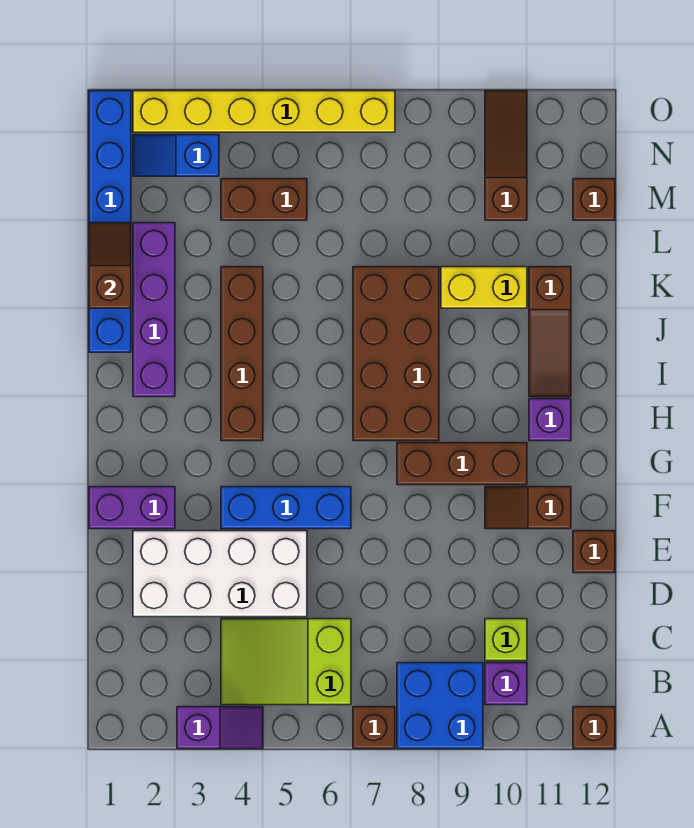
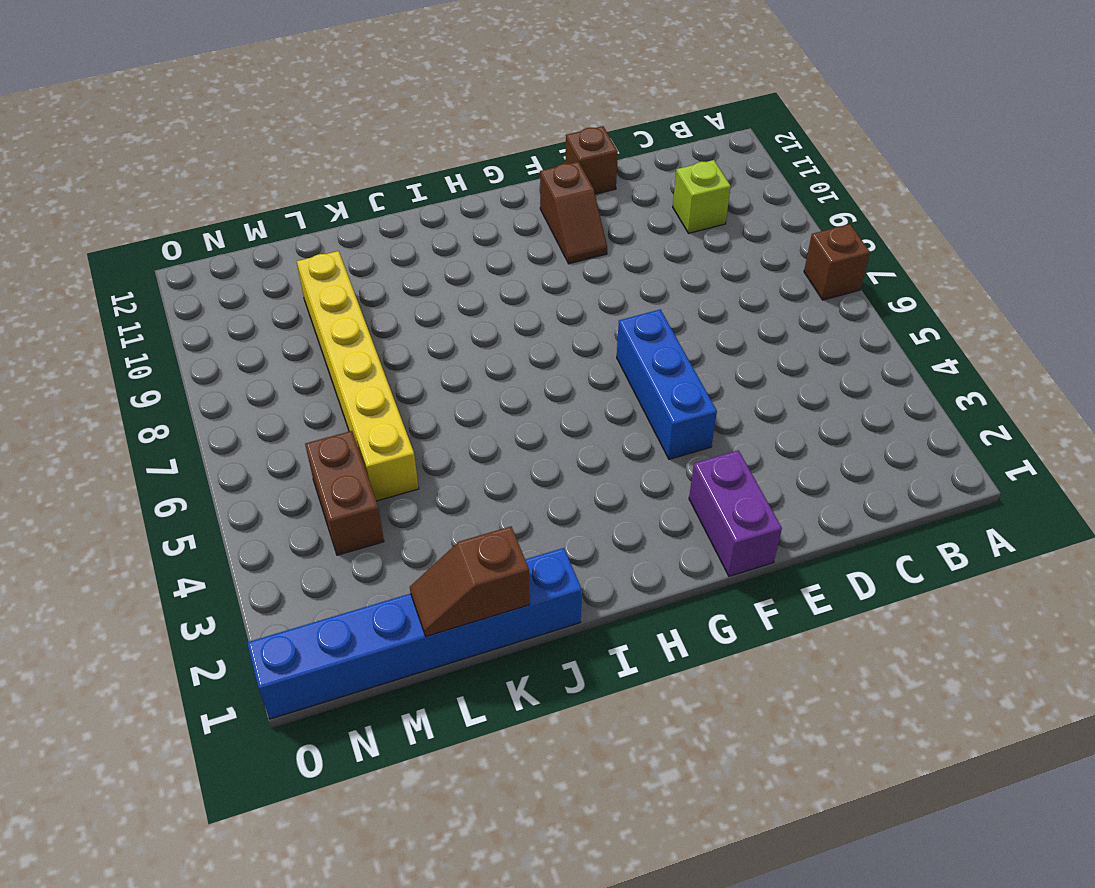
yellow 1x6 brick [297,251,419,501] -> yellow 1x6 brick moved to [133,91,395,132]
none -> purple 1x2 slope [177,707,263,749]
none -> blue 2x2 brick [397,663,483,749]
none -> brown 1x1 brick [573,707,615,749]

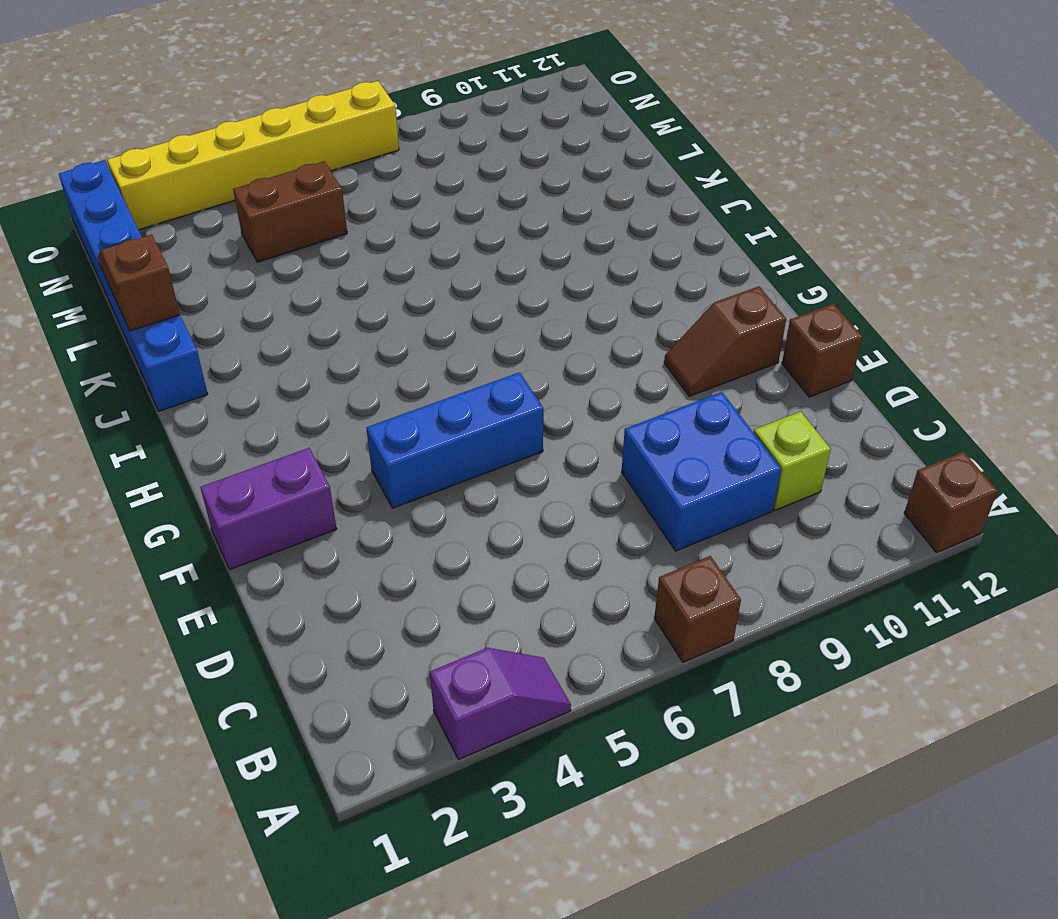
blue 2x2 brick [622,392,781,551] -> blue 2x2 brick moved to [397,663,483,749]
none -> lime 2x3 slope [221,619,351,705]
none -> purple 1x1 brick [485,663,527,705]
none -> white 2x4 brick [133,531,307,617]

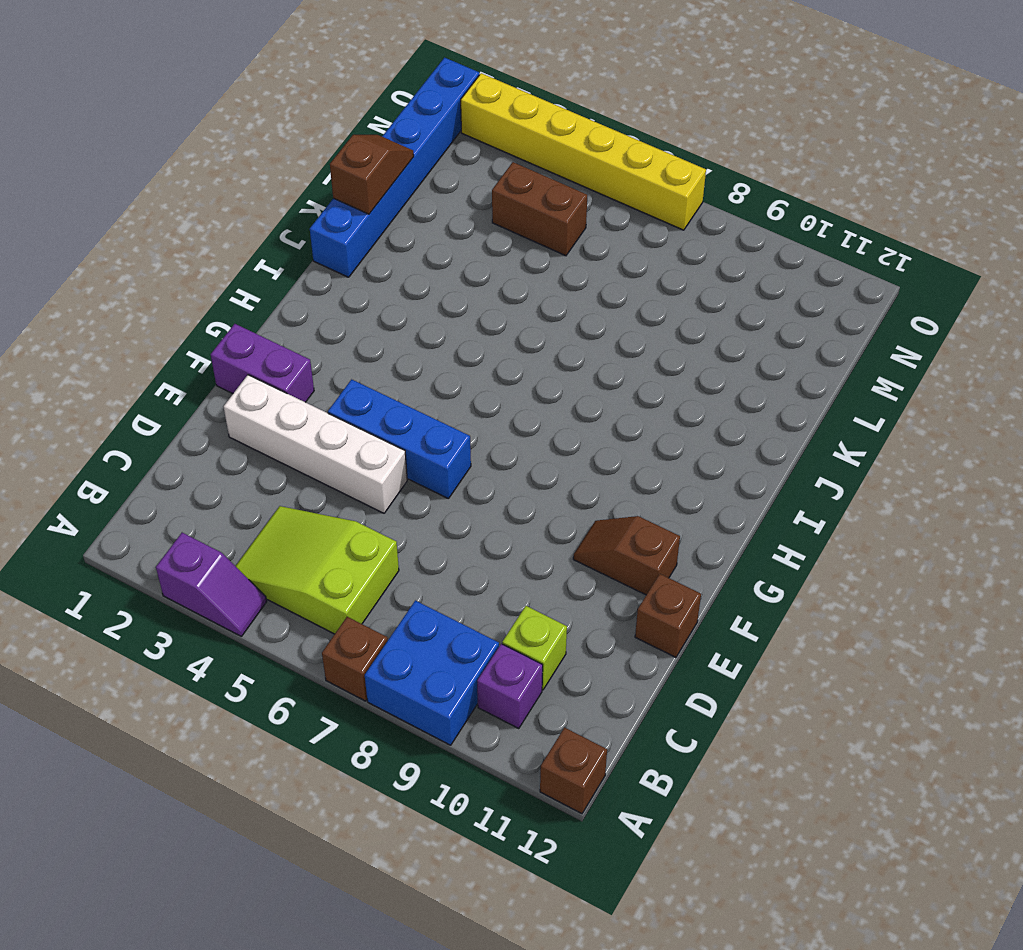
white 1x4 brick [224,375,407,513] -> white 2x4 brick [133,531,307,617]
none -> brown 1x3 brick [397,443,527,485]
none -> brown 1x4 brick [221,267,263,441]
none -> brown 2x4 brick [353,267,439,441]

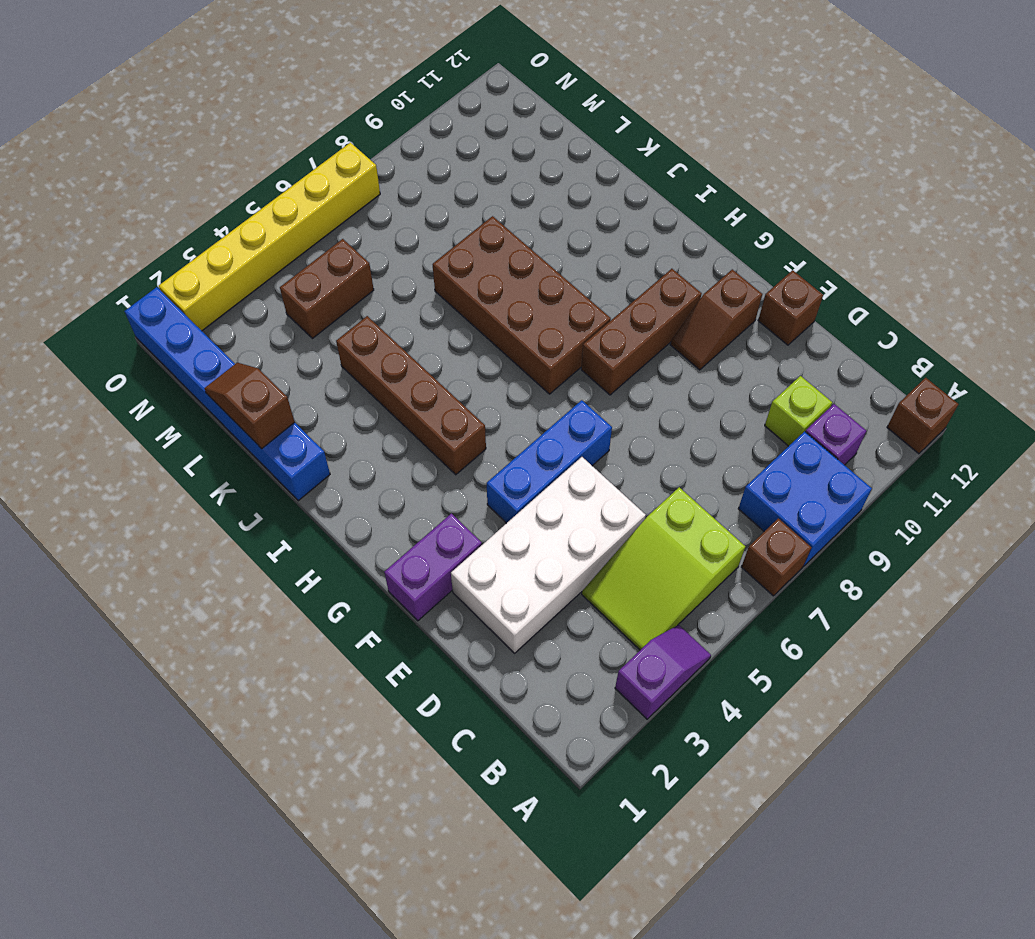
none -> purple 1x1 brick [529,399,571,441]
none -> purple 1x4 brick [133,223,175,397]
none -> brown 1x3 slope [529,267,571,397]

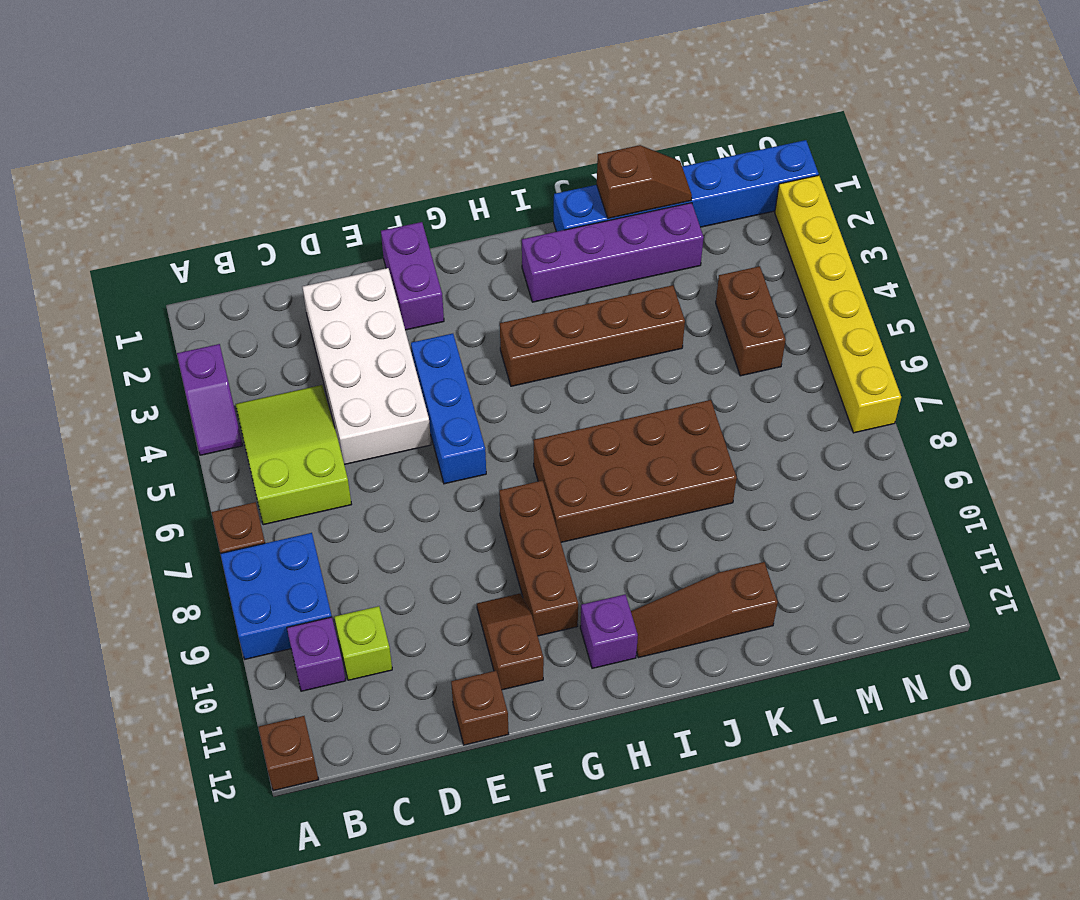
none -> yellow 1x2 brick [441,267,527,308]
none -> brown 1x3 slope [485,91,527,220]
none -> brown 1x1 brick [573,179,615,220]

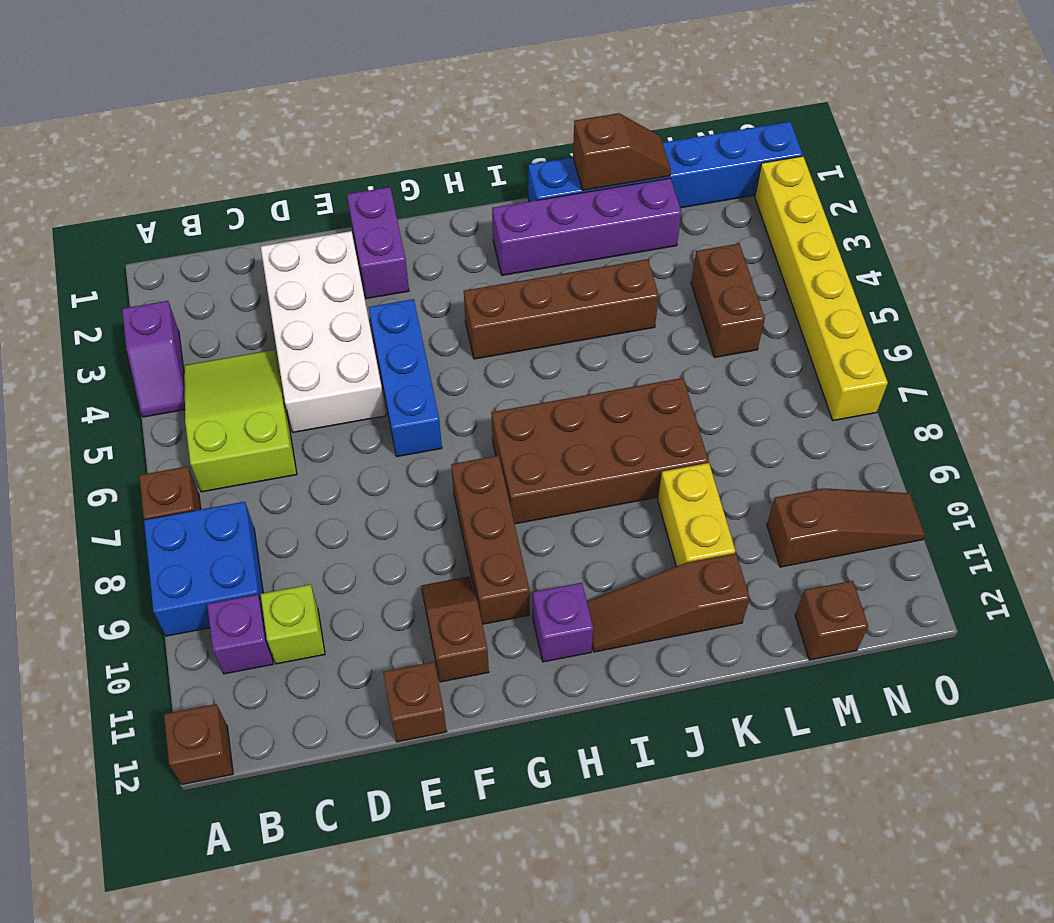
none -> blue 1x2 slope [133,135,219,176]

